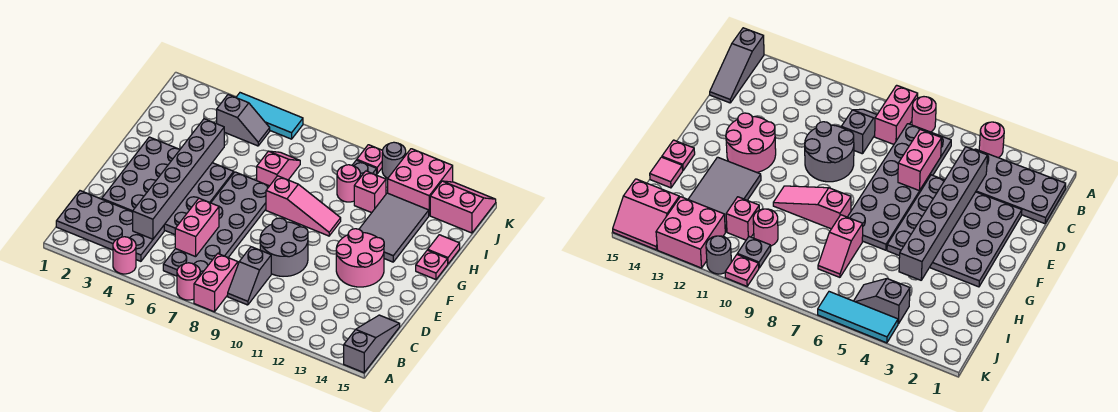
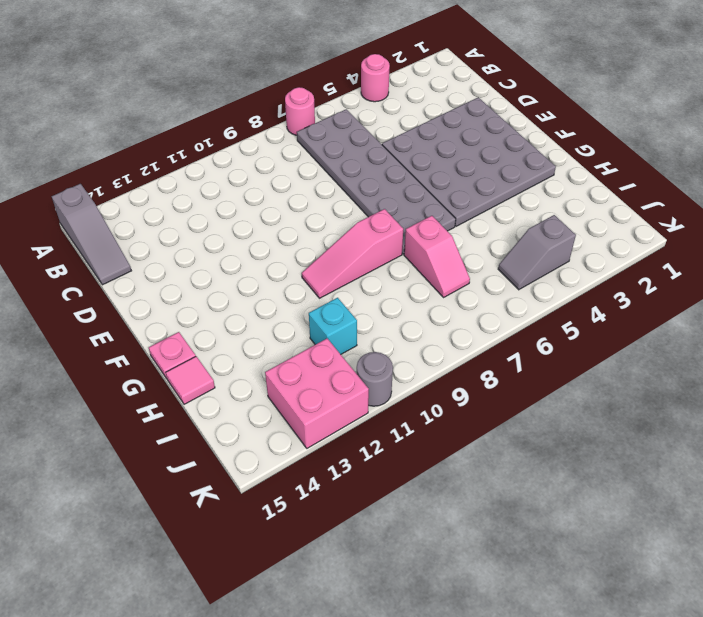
cyan 1x1 brick [309,298,357,354] -> pink 1x1 brick [354,171,386,213]
none -> pink 1x2 brick [194,254,238,312]
none -> grey 2x4 plate [56,191,164,261]
none -> grey 1x2 slope [228,247,271,305]

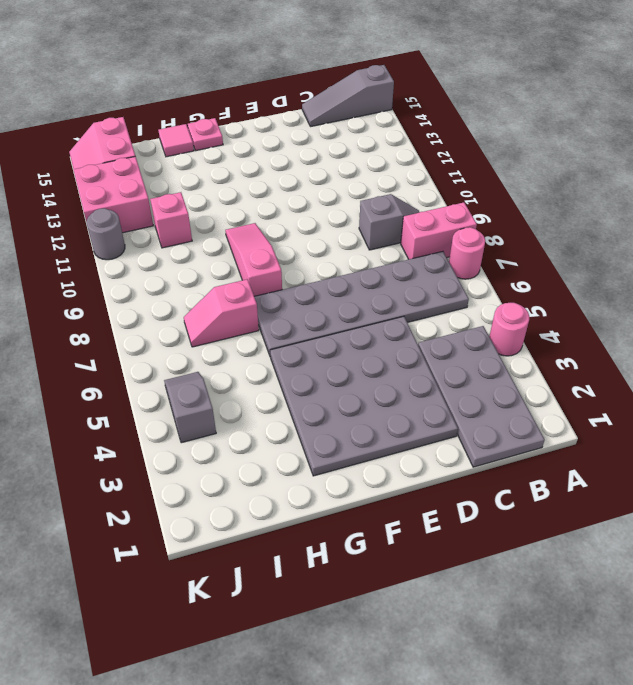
none -> grey 2x2 round brick [260,218,308,276]
none -> pink 2x2 round brick [336,229,384,287]
none -> grey 2x3 tile [359,193,429,262]

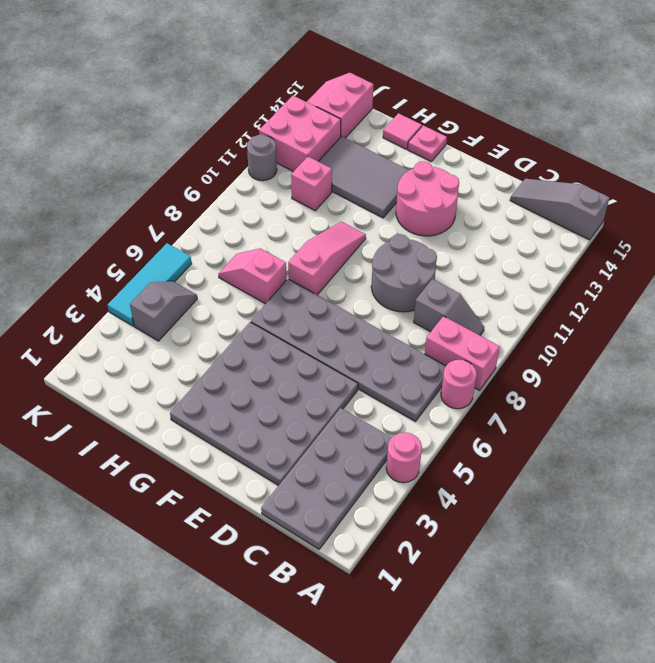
none -> pink 1x1 round brick [337,165,360,202]
none -> grey 1x1 plate [352,160,377,177]
none -> pink 1x1 plate [357,145,383,174]

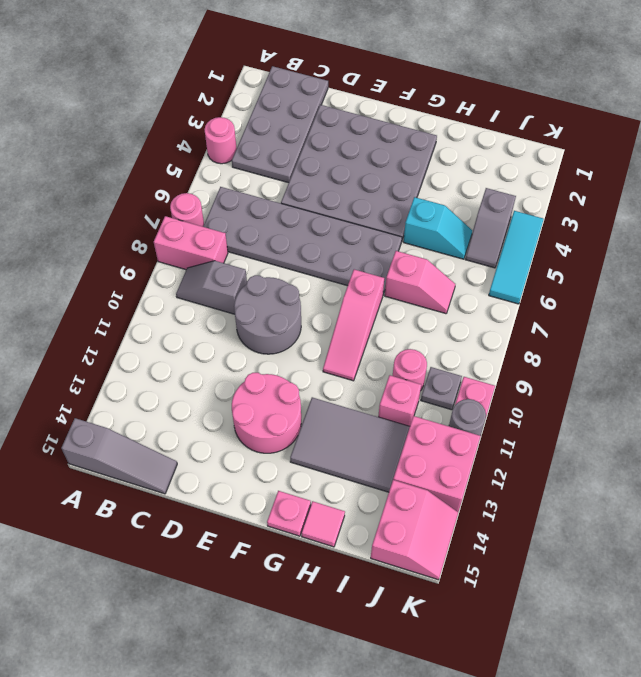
cyan 1x2 slope [403,197,472,259] -> none
none -> grey 1x6 brick [133,119,224,239]
none -> pink 1x2 brick [175,198,219,257]

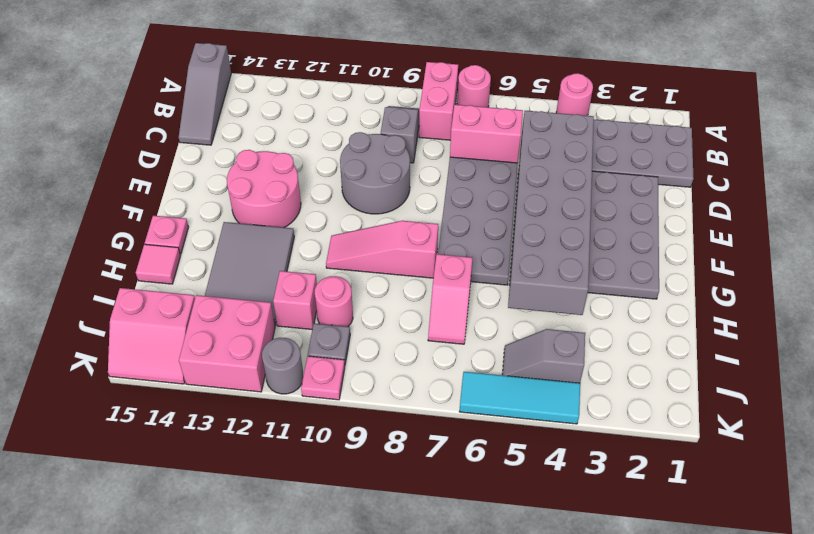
grey 2x6 brick [508,111,594,315] -> grey 1x6 brick [133,119,224,239]
pink 1x2 brick [450,105,523,163] -> pink 1x2 brick turned to [175,198,219,257]

